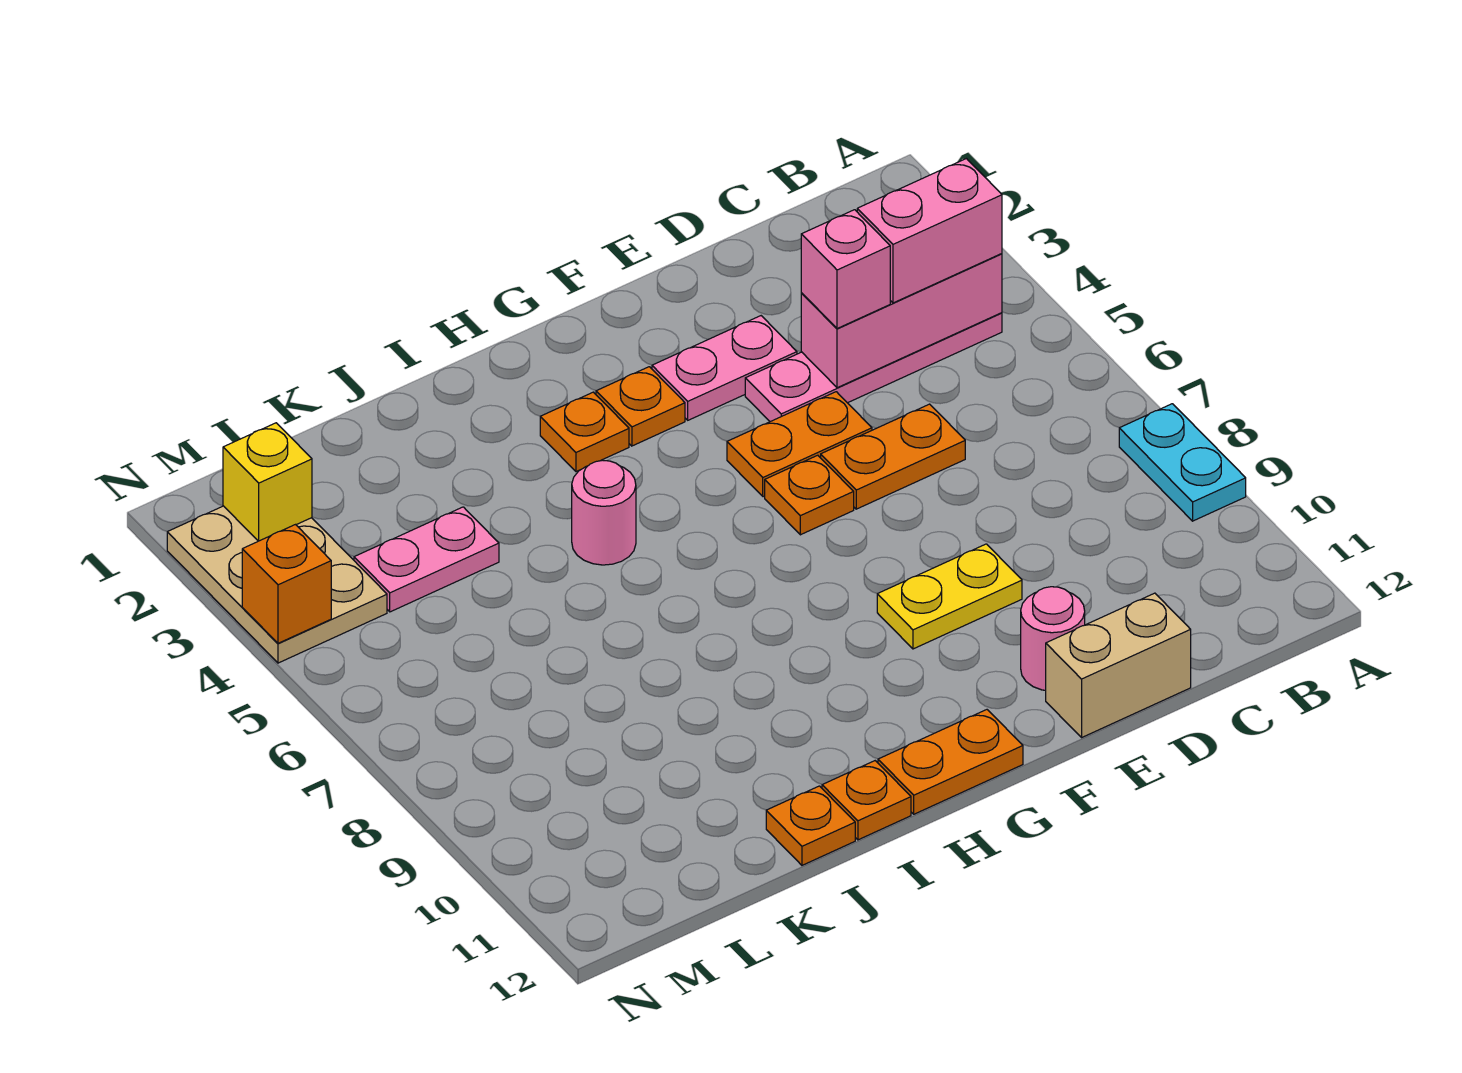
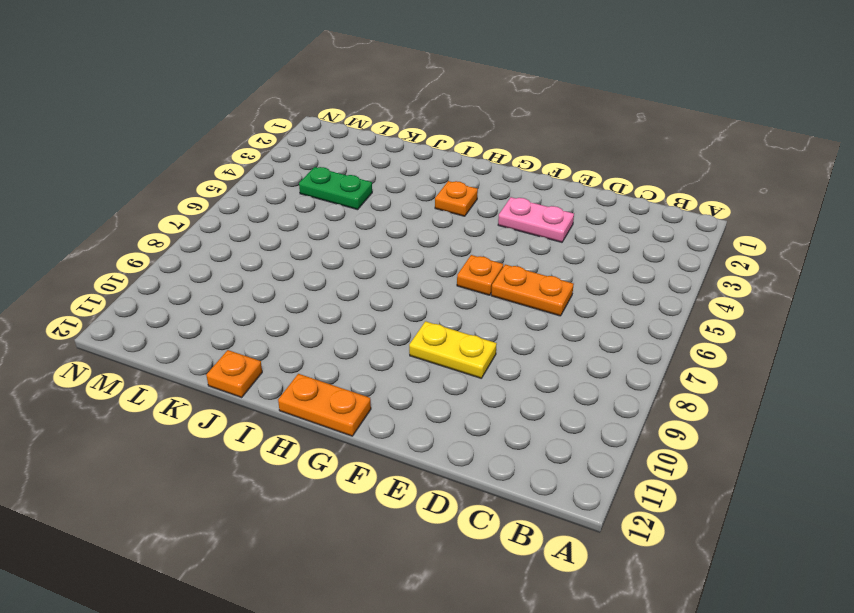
green 1x2 plate [299,167,372,210] -> pink 1x2 plate [354,507,499,612]
none -> cyan 1x2 plate [1119,404,1246,521]
none -> pink 1x4 plate [745,313,1002,422]
none -> tan 1x2 brick [1046,593,1191,737]

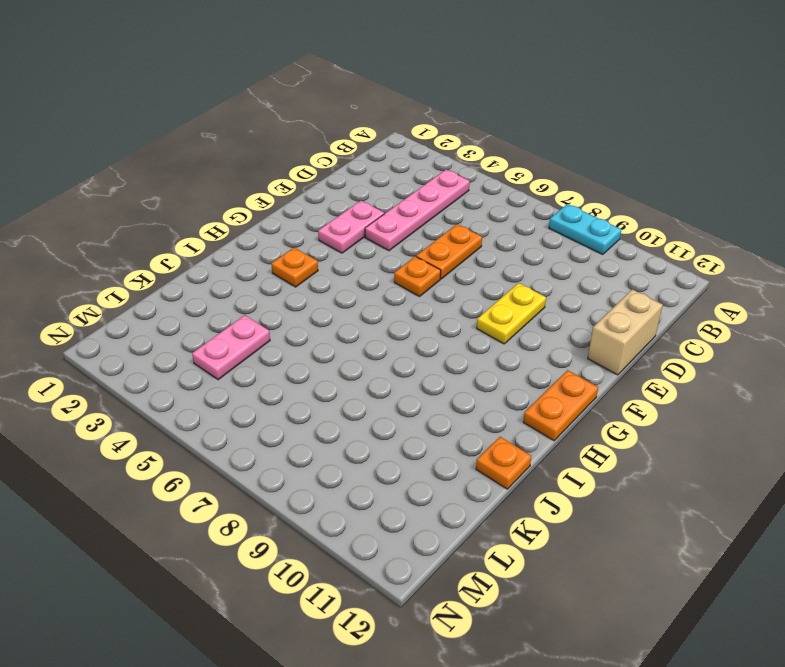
none -> orange 1x2 plate [727,392,872,497]
none -> pink 1x1 round brick [1021,587,1085,690]
none -> orange 1x1 plate [596,367,685,446]

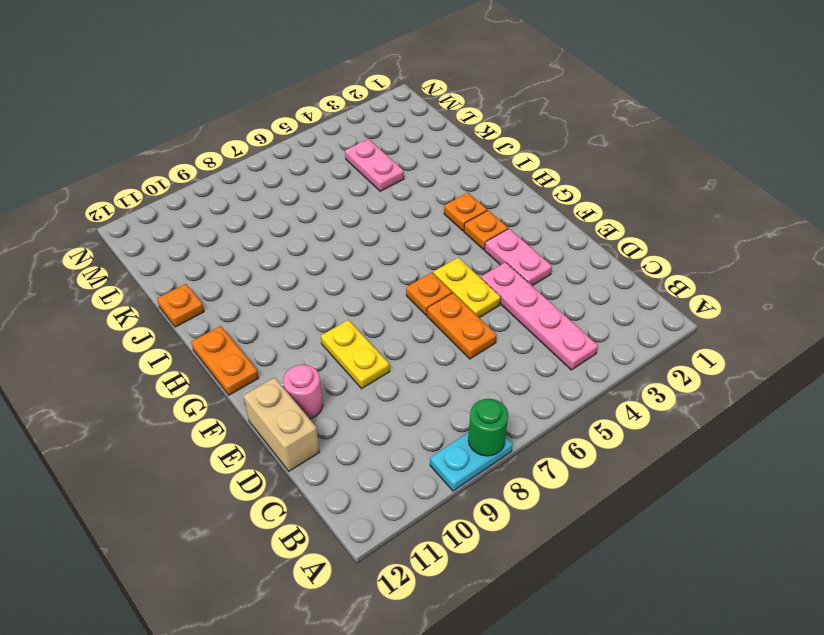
green 1x1 round brick [468,399,508,456] -> none
yellow 1x2 plate [433,257,501,318] -> orange 1x2 plate [727,392,872,497]
none -> pink 1x1 round brick [572,460,636,565]
none -> orange 1x1 plate [822,761,911,840]
none -> tan 2x3 plate [167,506,387,663]

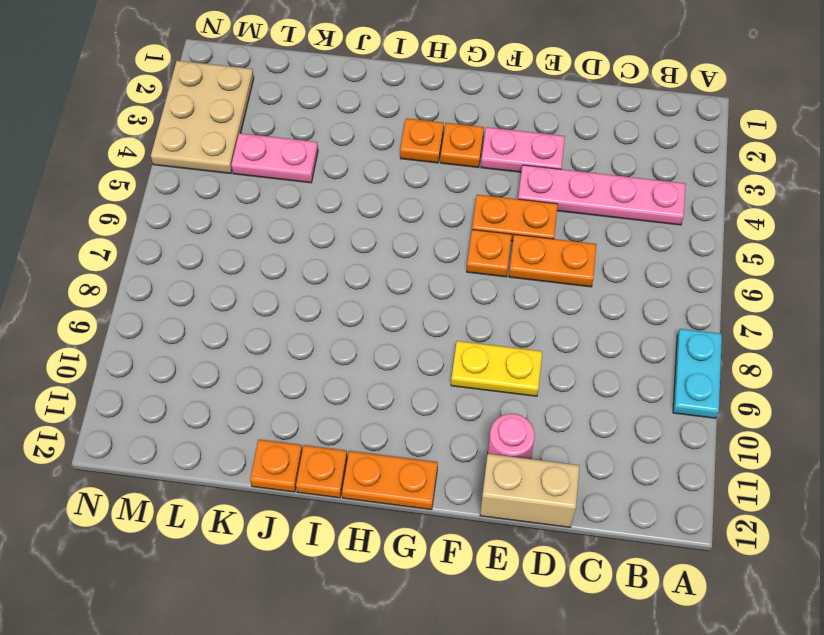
none -> pink 1x1 round brick [572,460,636,565]
none -> pink 1x3 brick [801,254,1002,388]
none -> yellow 1x1 brick [223,423,312,541]

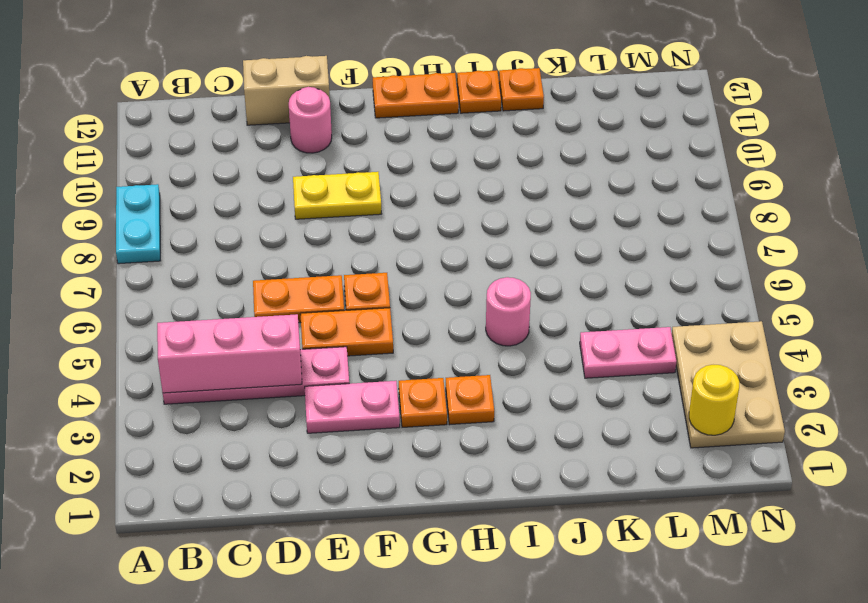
yellow 1x1 round brick [689,365,739,435] -> yellow 1x1 brick [223,423,312,541]
none -> orange 1x1 brick [242,525,331,643]
none -> pink 1x2 brick [857,159,1002,303]
none -> pink 1x1 brick [801,210,890,329]

